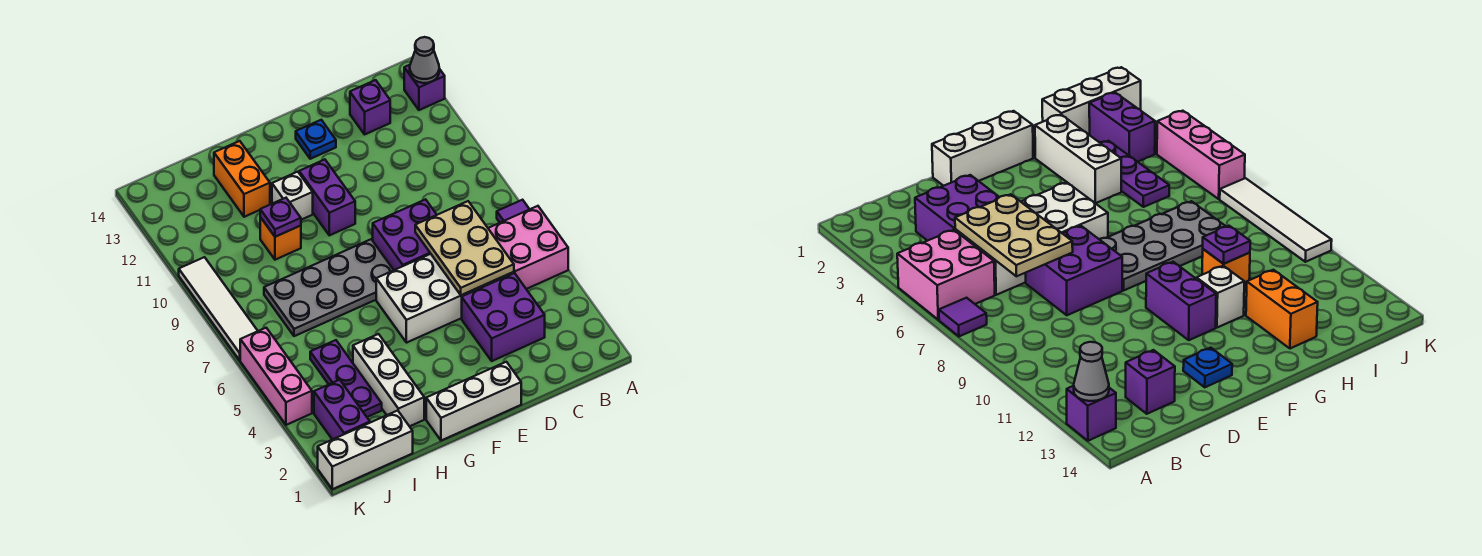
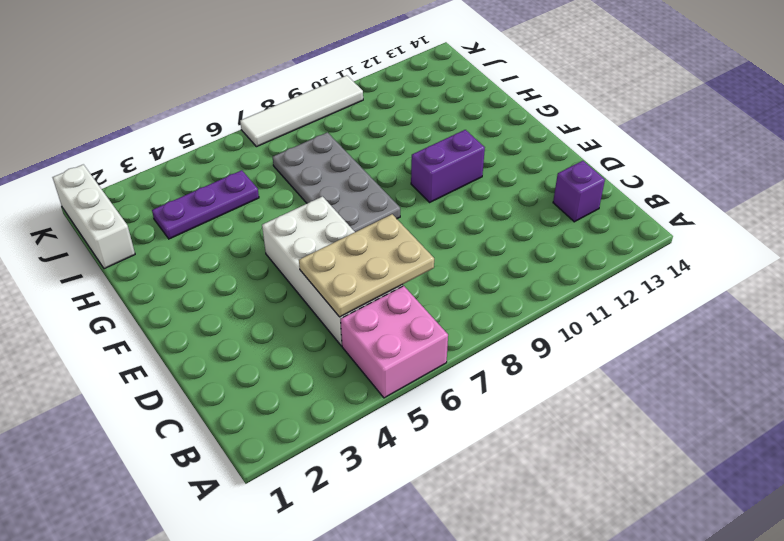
none -> purple 1x1 tile [497,200,530,223]
none -> purple 1x1 brick [404,65,445,110]
none -> purple 2x2 brick [462,273,545,361]

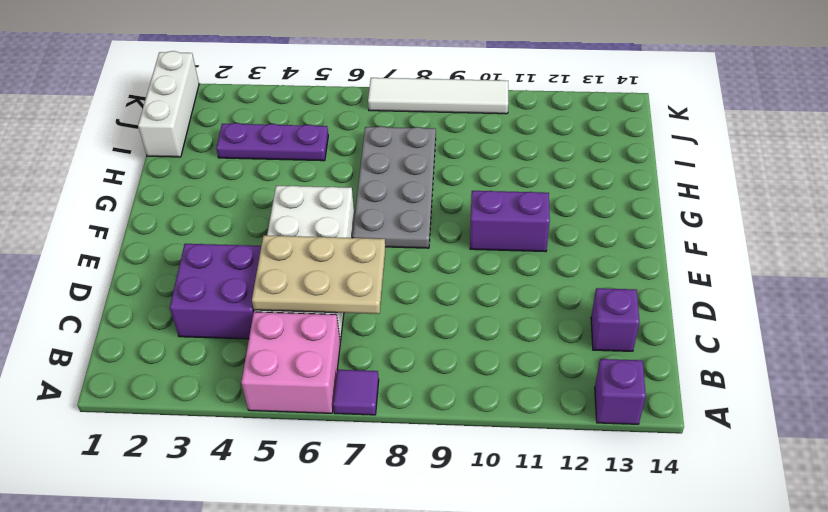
none -> purple 2x2 brick [373,199,437,270]
none -> white 1x3 brick [426,362,521,441]
none -> blue 1x1 plate [296,120,336,159]

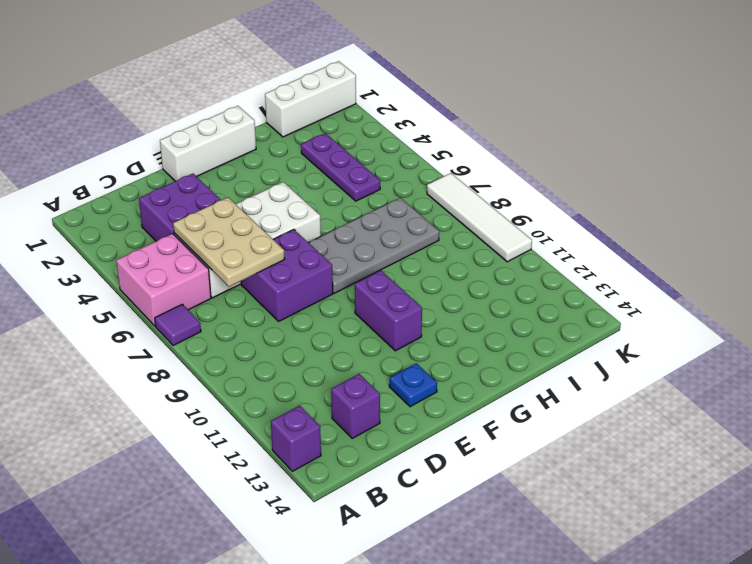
none -> white 1x1 brick [272,172,313,220]
none -> white 1x3 brick [353,334,424,426]
none -> orange 1x1 brick [260,217,301,260]

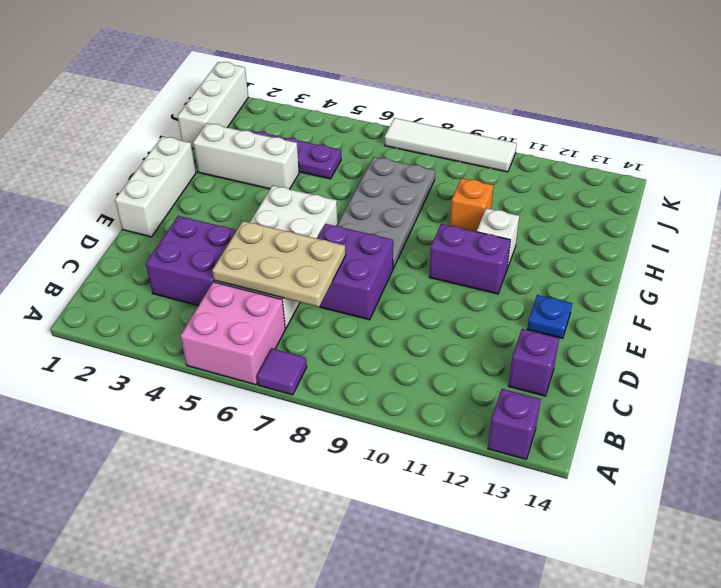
none -> orange 1x2 brick [214,141,270,217]
none -> purple 1x2 brick [314,380,370,440]
none -> pink 1x3 brick [240,328,312,425]

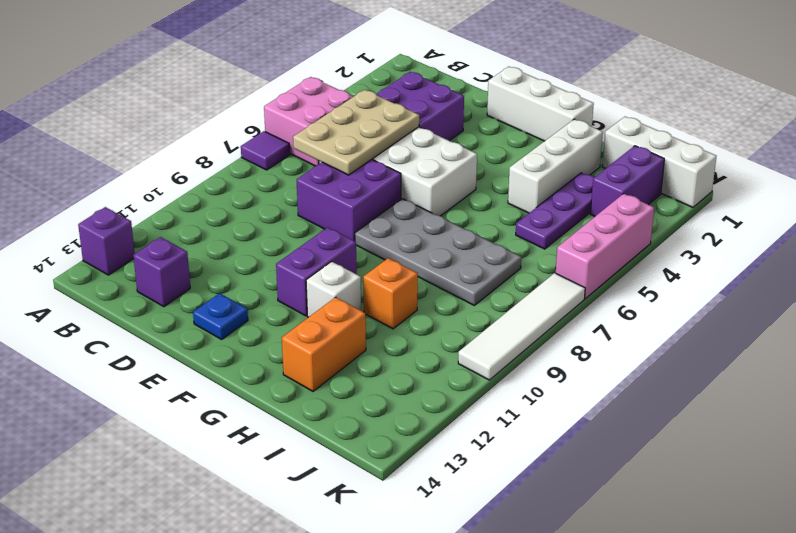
none -> grey 1x1 cone [410,37,439,83]
none -> purple 1x1 plate [260,198,301,237]

